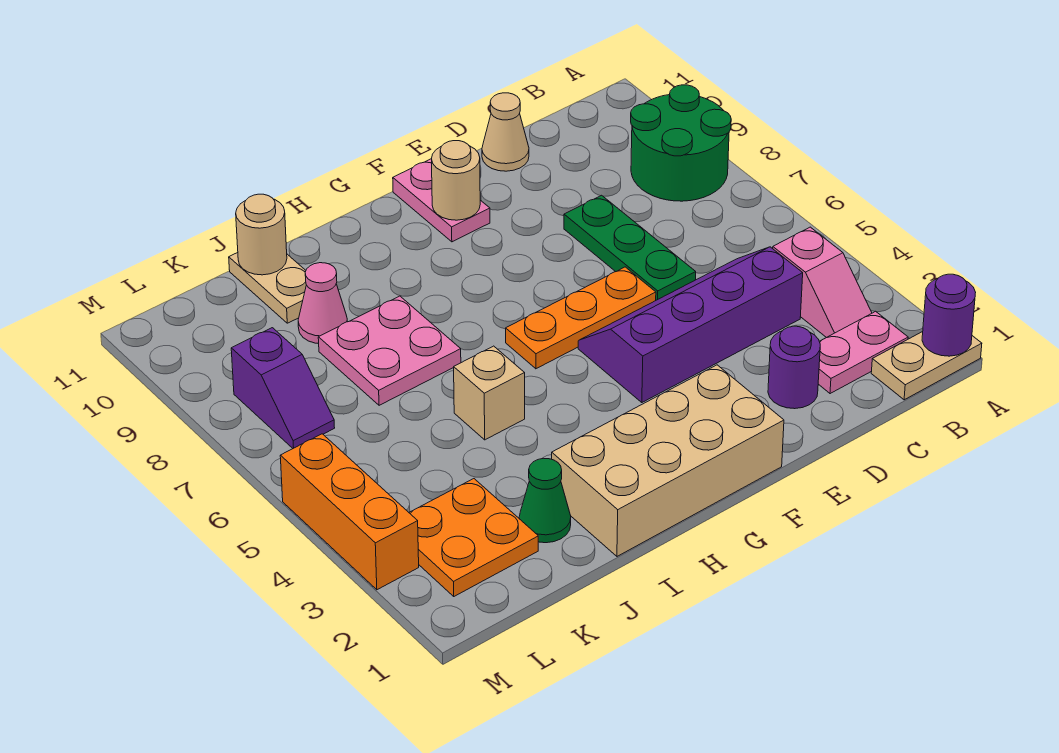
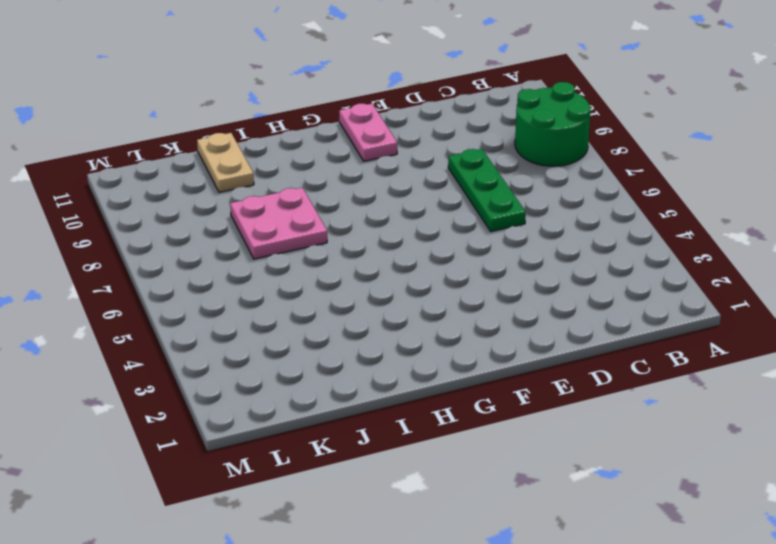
none -> tan 1x2 plate [871,332,982,400]
none -> pink 1x2 plate [818,311,908,394]
none -> pink 1x2 slope [773,227,872,338]

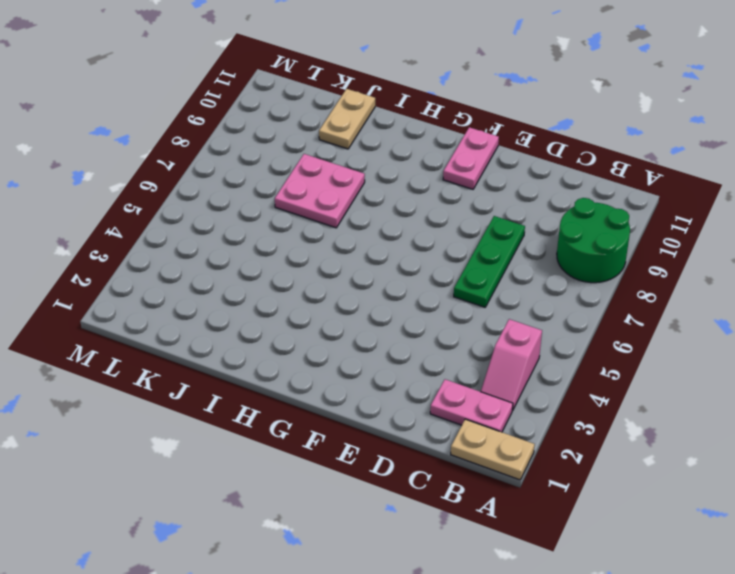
none -> purple 2x4 slope [578,247,803,403]
none -> purple 1x1 round brick [768,326,820,409]
none -> tan 1x1 cone [482,93,529,171]

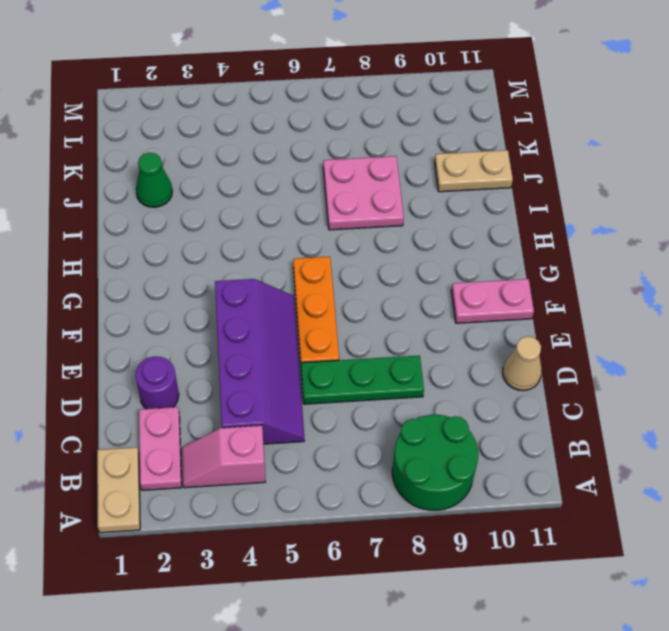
none -> tan 2x4 brick [552,365,784,556]
none -> tan 1x1 brick [454,346,525,440]
none -> pink 1x1 cone [298,263,347,344]

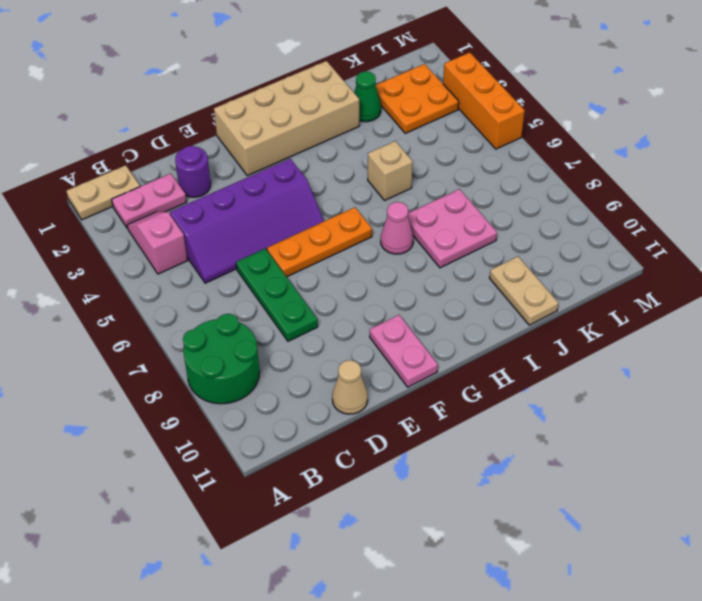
pink 1x1 cone [381,202,413,254] -> pink 1x1 cone moved to [298,263,347,344]
none -> purple 1x2 slope [231,328,335,448]
none -> purple 1x1 round brick [922,274,976,356]
none -> tan 1x1 round brick [432,141,480,220]

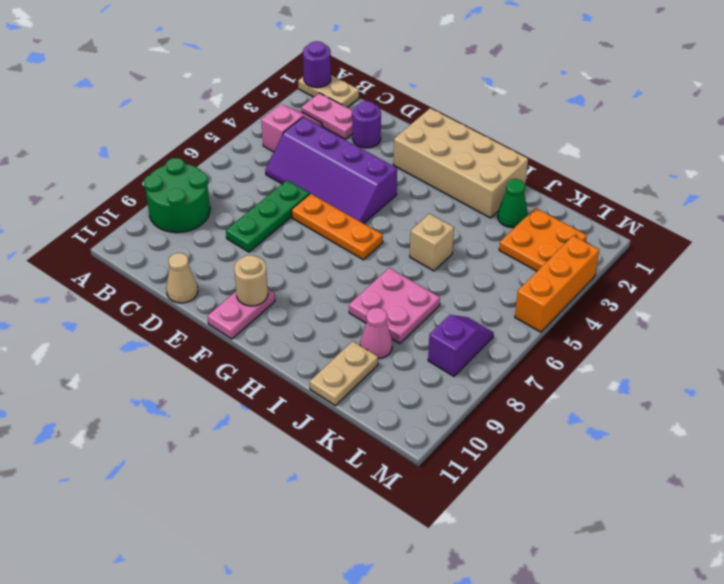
none -> tan 1x1 round brick [236,194,287,275]

